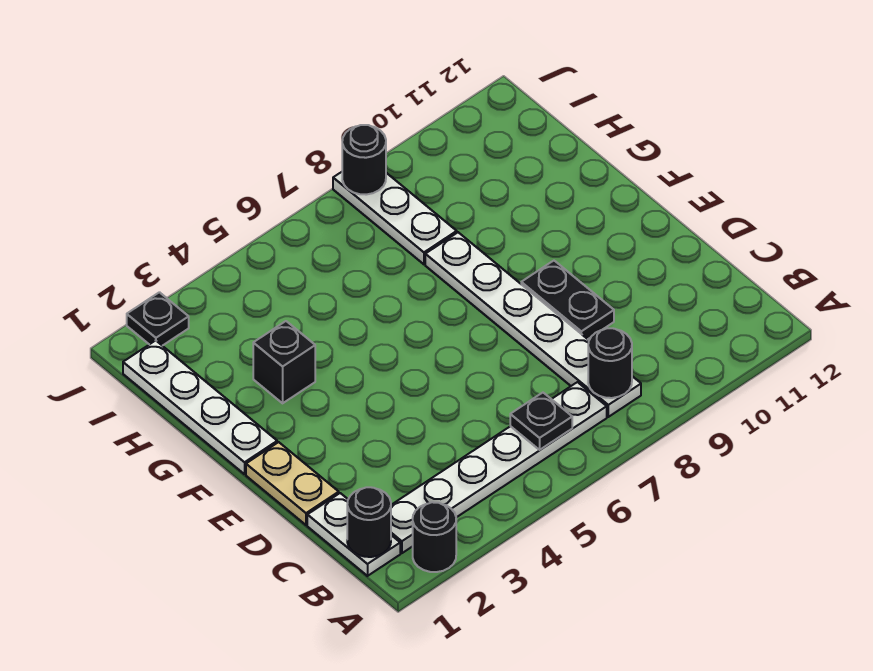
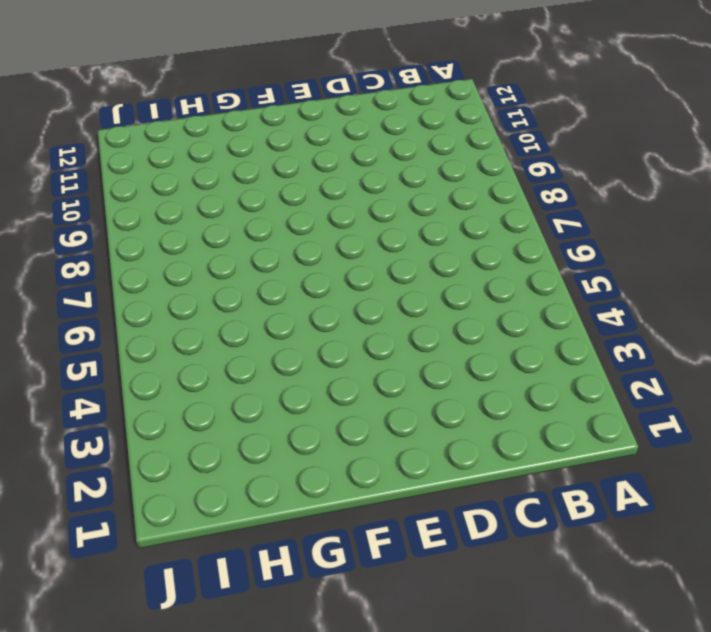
none -> black 1x1 round brick [413,502,456,572]
none -> white 1x2 plate [307,493,400,576]
none -> white 1x6 plate [391,382,607,553]

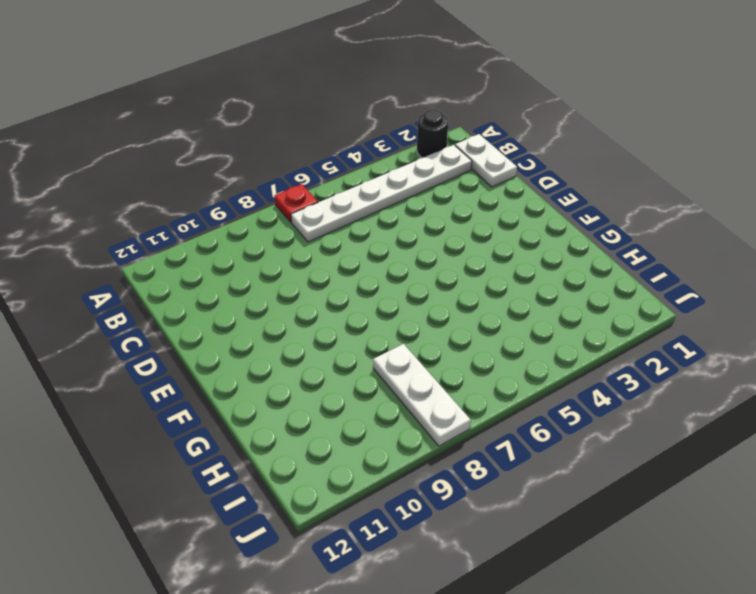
red 1x1 plate [275,184,318,223] -> none
none -> white 1x6 plate [425,232,641,417]
none -> tan 1x2 plate [246,442,339,525]
none -> black 1x2 plate [521,261,614,339]

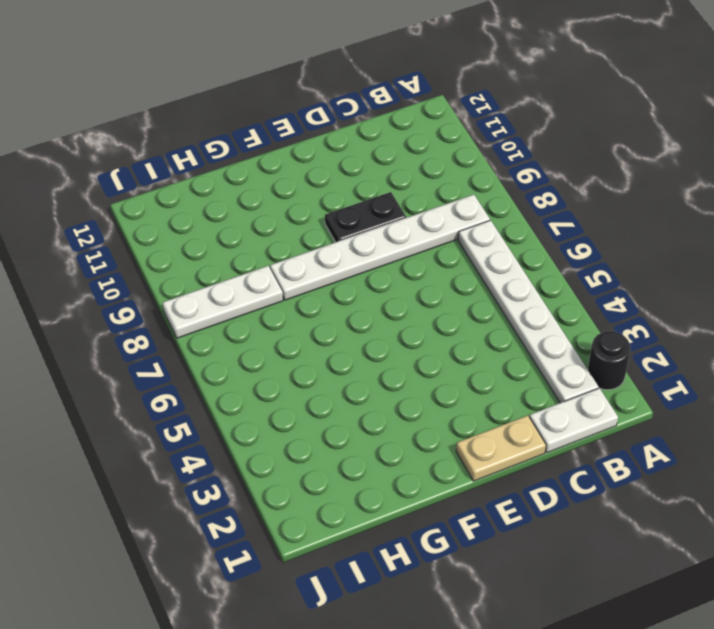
none -> white 1x4 plate [123,340,277,474]
none -> black 1x1 brick [253,321,315,403]
none -> black 1x1 plate [127,292,189,346]

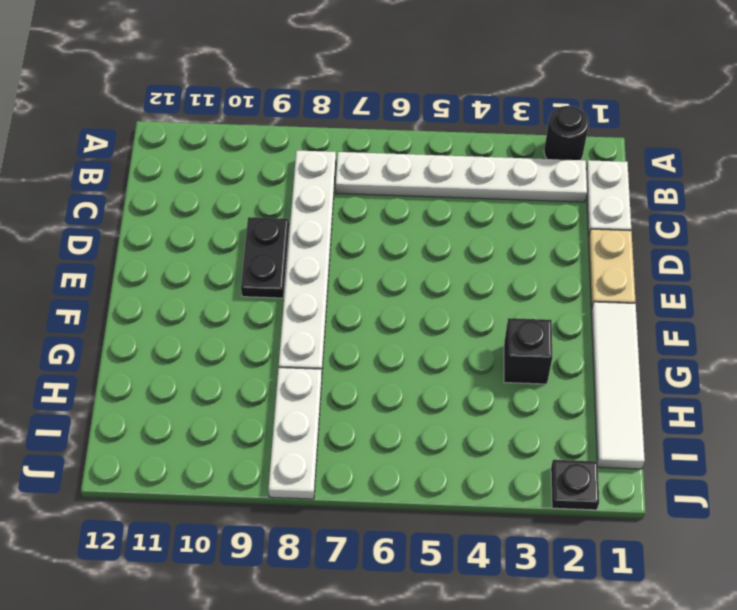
white 1x4 tile [591,302,645,469] -> white 1x4 plate [123,340,277,474]
none -> black 1x1 round brick [347,487,391,557]
none -> black 1x1 plate [510,393,572,450]
none -> black 1x1 round brick [588,328,632,398]

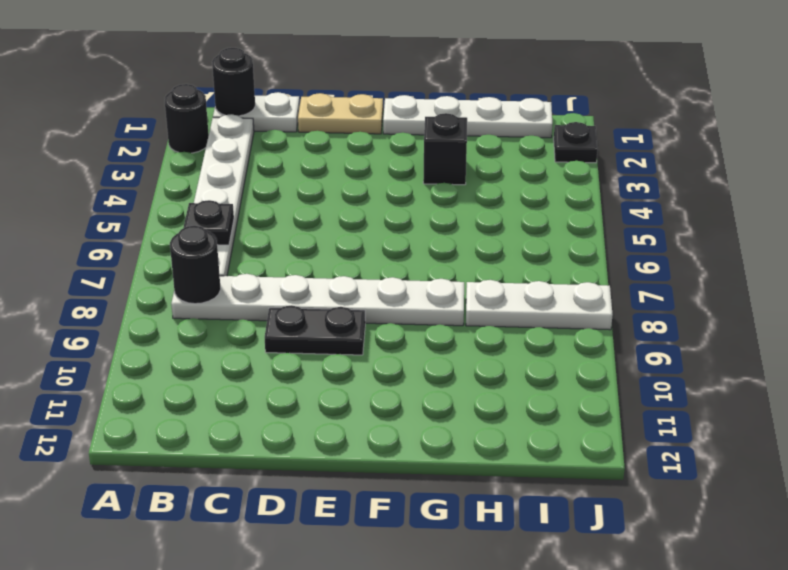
none -> black 1x1 round brick [342,125,386,195]

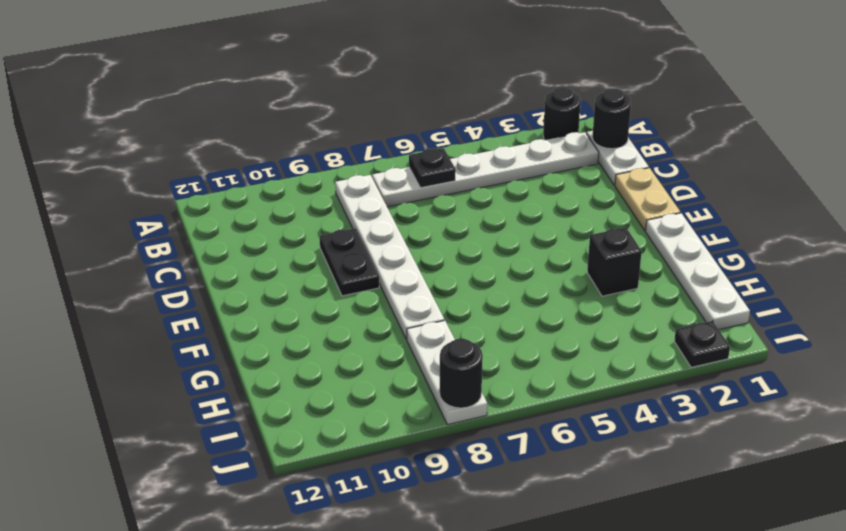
none -> black 1x1 round brick [588,328,632,398]

